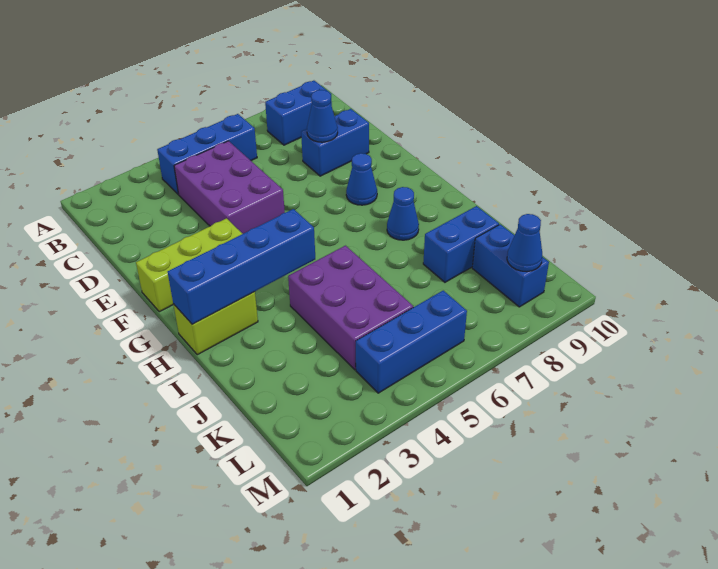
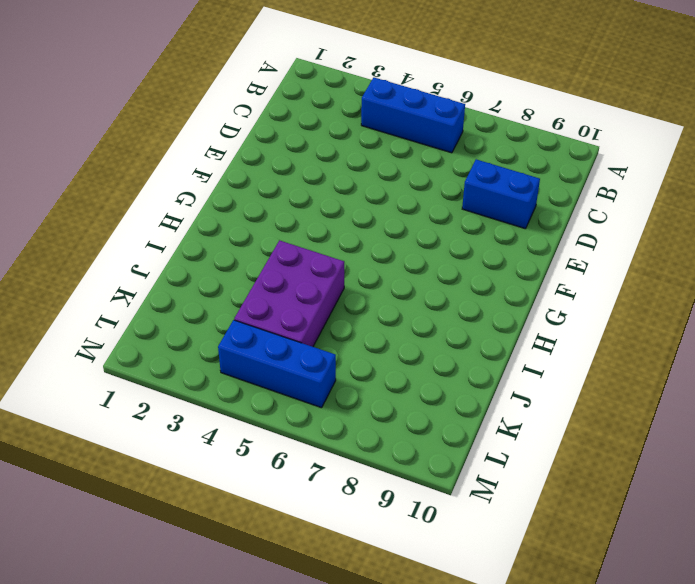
none -> blue 1x2 brick [265,81,332,145]
none -> purple 2x3 brick [174,141,285,234]
none -> lime 1x3 brick [136,218,242,312]

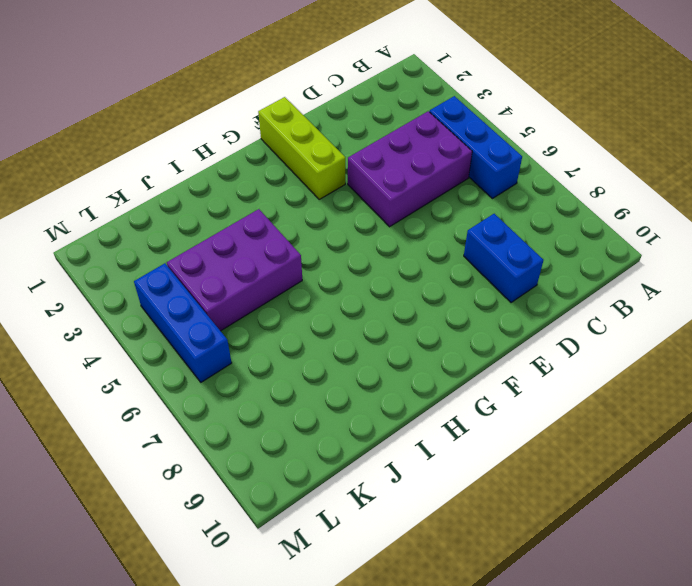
none -> blue 1x2 brick [265,81,332,145]
none -> blue 1x1 cone [346,153,377,205]
none -> lime 1x2 brick [173,292,258,355]

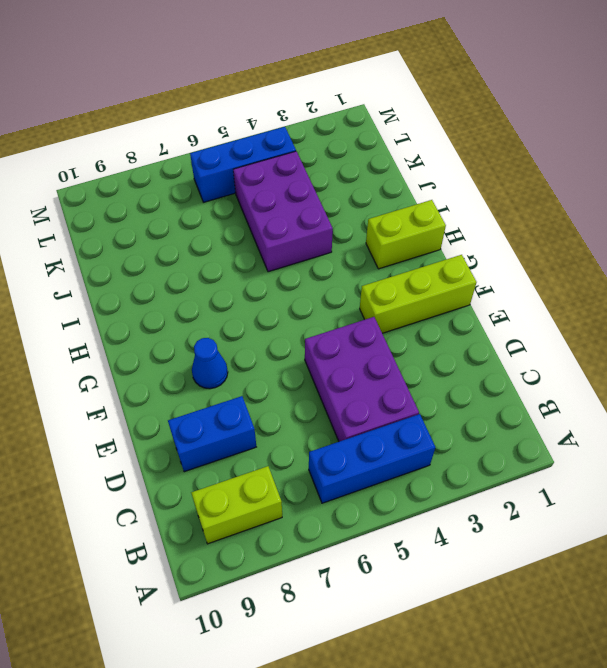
lime 1x2 brick [191,466,282,544] -> blue 1x2 brick [265,81,332,145]
none -> blue 1x1 cone [387,187,419,240]
none -> blue 1x2 brick [423,206,499,282]
none -> blue 1x2 brick [472,224,549,307]

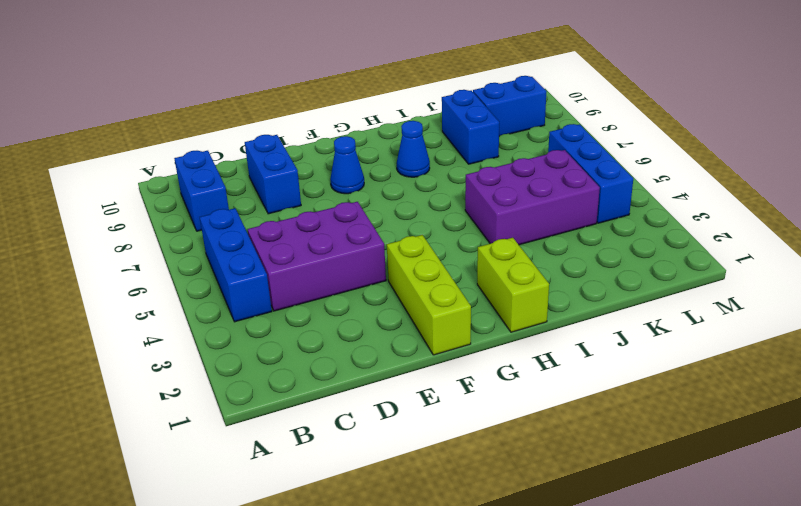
none -> blue 1x1 cone [307,90,338,142]
none -> blue 1x4 brick [168,209,315,324]
none -> blue 1x1 cone [507,214,542,272]

